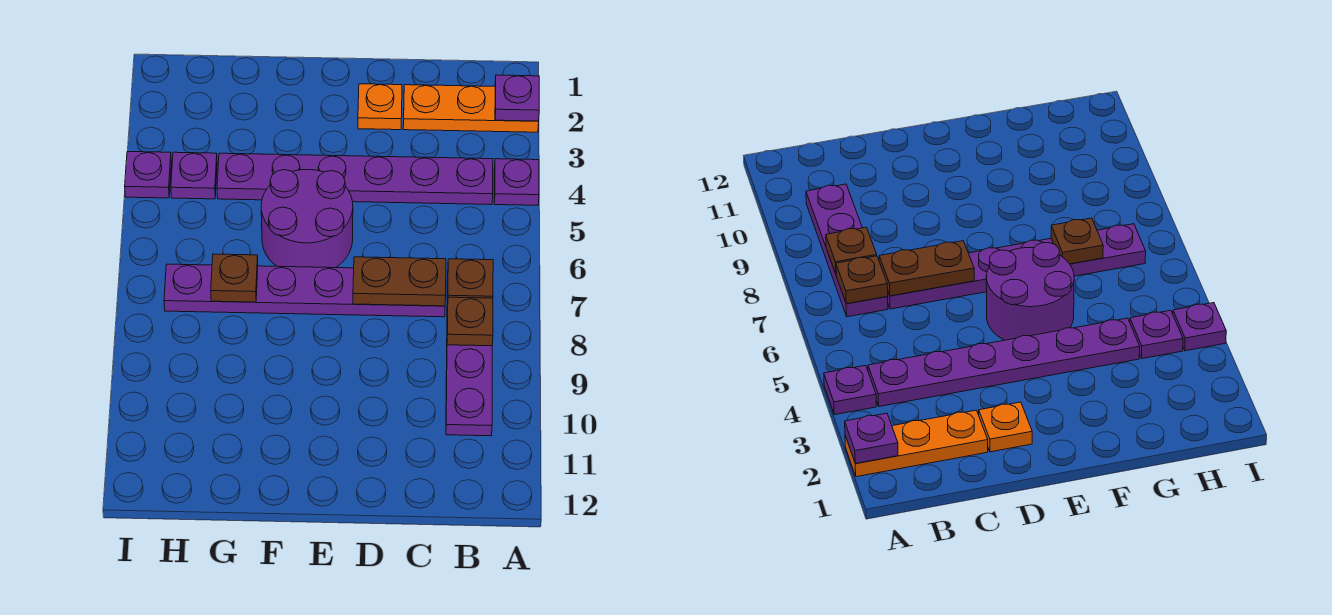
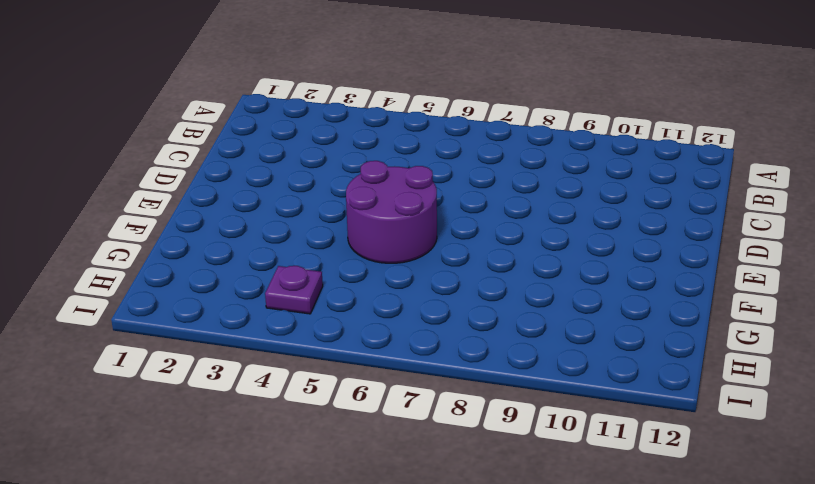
none -> orange 1x3 plate [403,85,539,132]
none -> purple 1x1 plate [494,159,539,205]
none -> purple 1x6 plate [217,153,493,205]

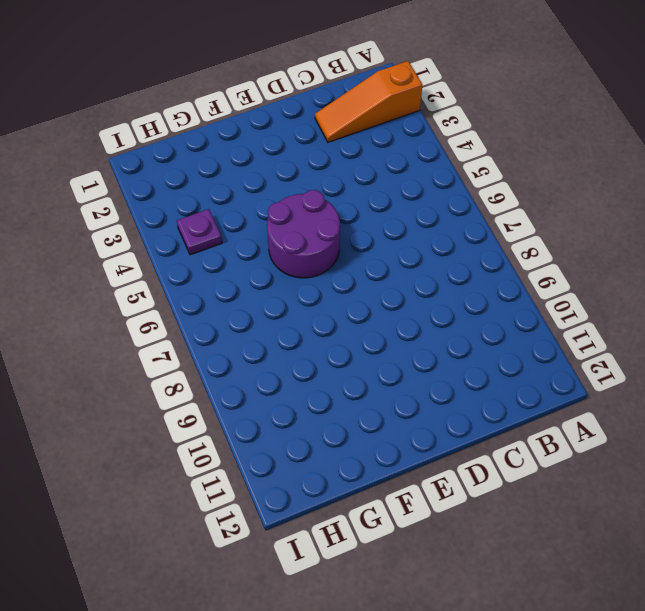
orange 1x3 slope [315,61,422,142] -> orange 1x3 plate [403,85,539,132]
none -> purple 1x1 plate [494,159,539,205]
none -> purple 1x6 plate [217,153,493,205]
none -> purple 1x4 plate [446,279,492,436]

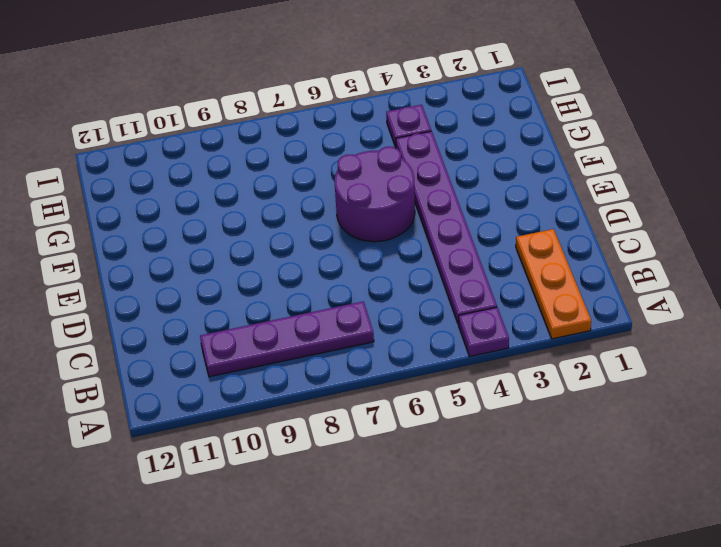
none -> purple 1x6 plate [164,264,445,317]
none -> orange 1x1 plate [358,84,402,130]
none -> purple 1x1 plate [125,152,171,198]

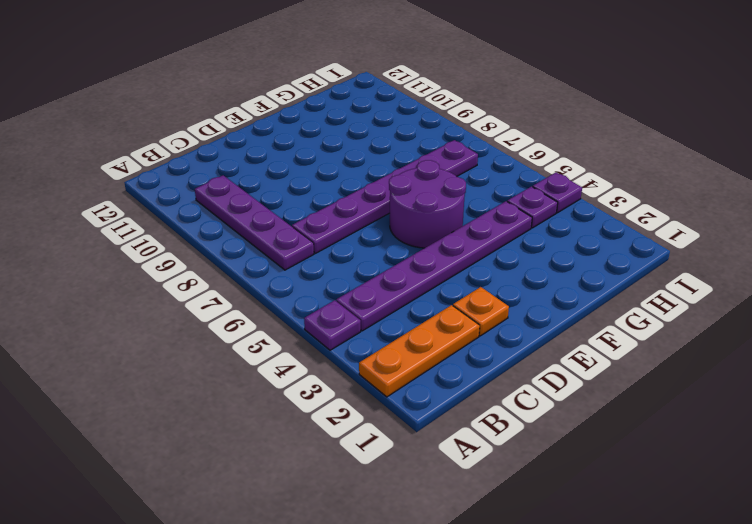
none -> purple 1x1 plate [495,75,539,121]
none -> brown 1x1 plate [448,259,493,298]
none -> brown 1x1 plate [447,297,493,346]

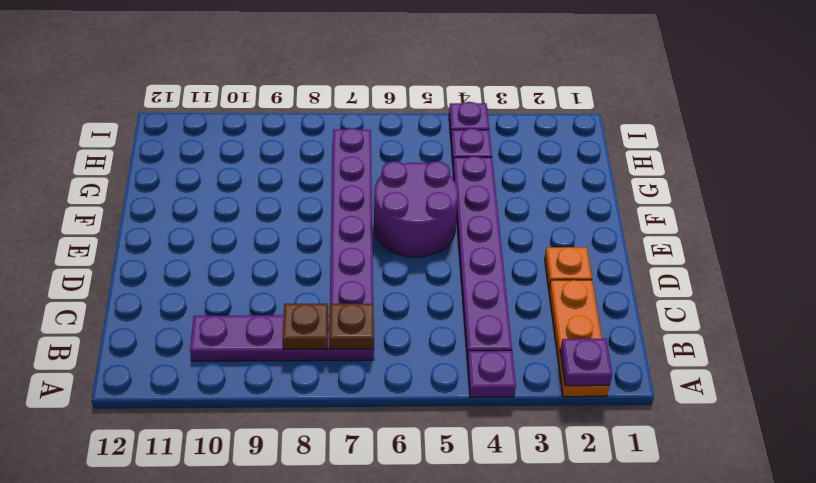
none -> brown 1x2 plate [353,257,446,306]
none -> brown 1x1 plate [211,254,258,302]

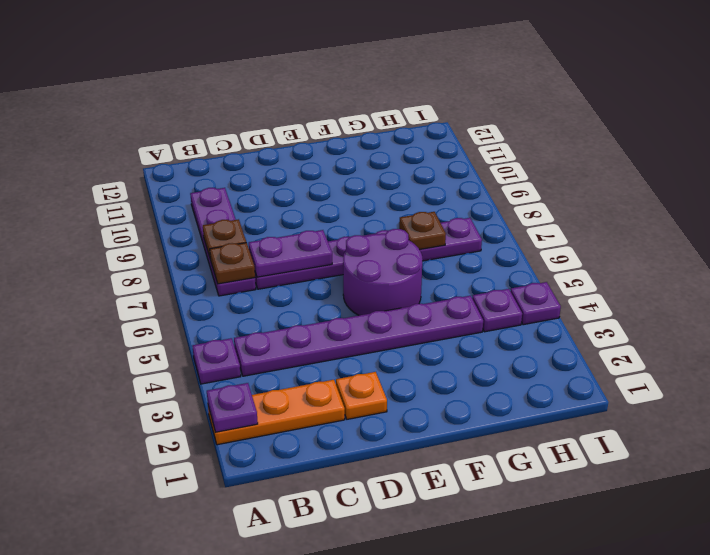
purple 1x2 plate [249,230,332,277] -> brown 1x2 plate [353,257,446,306]

